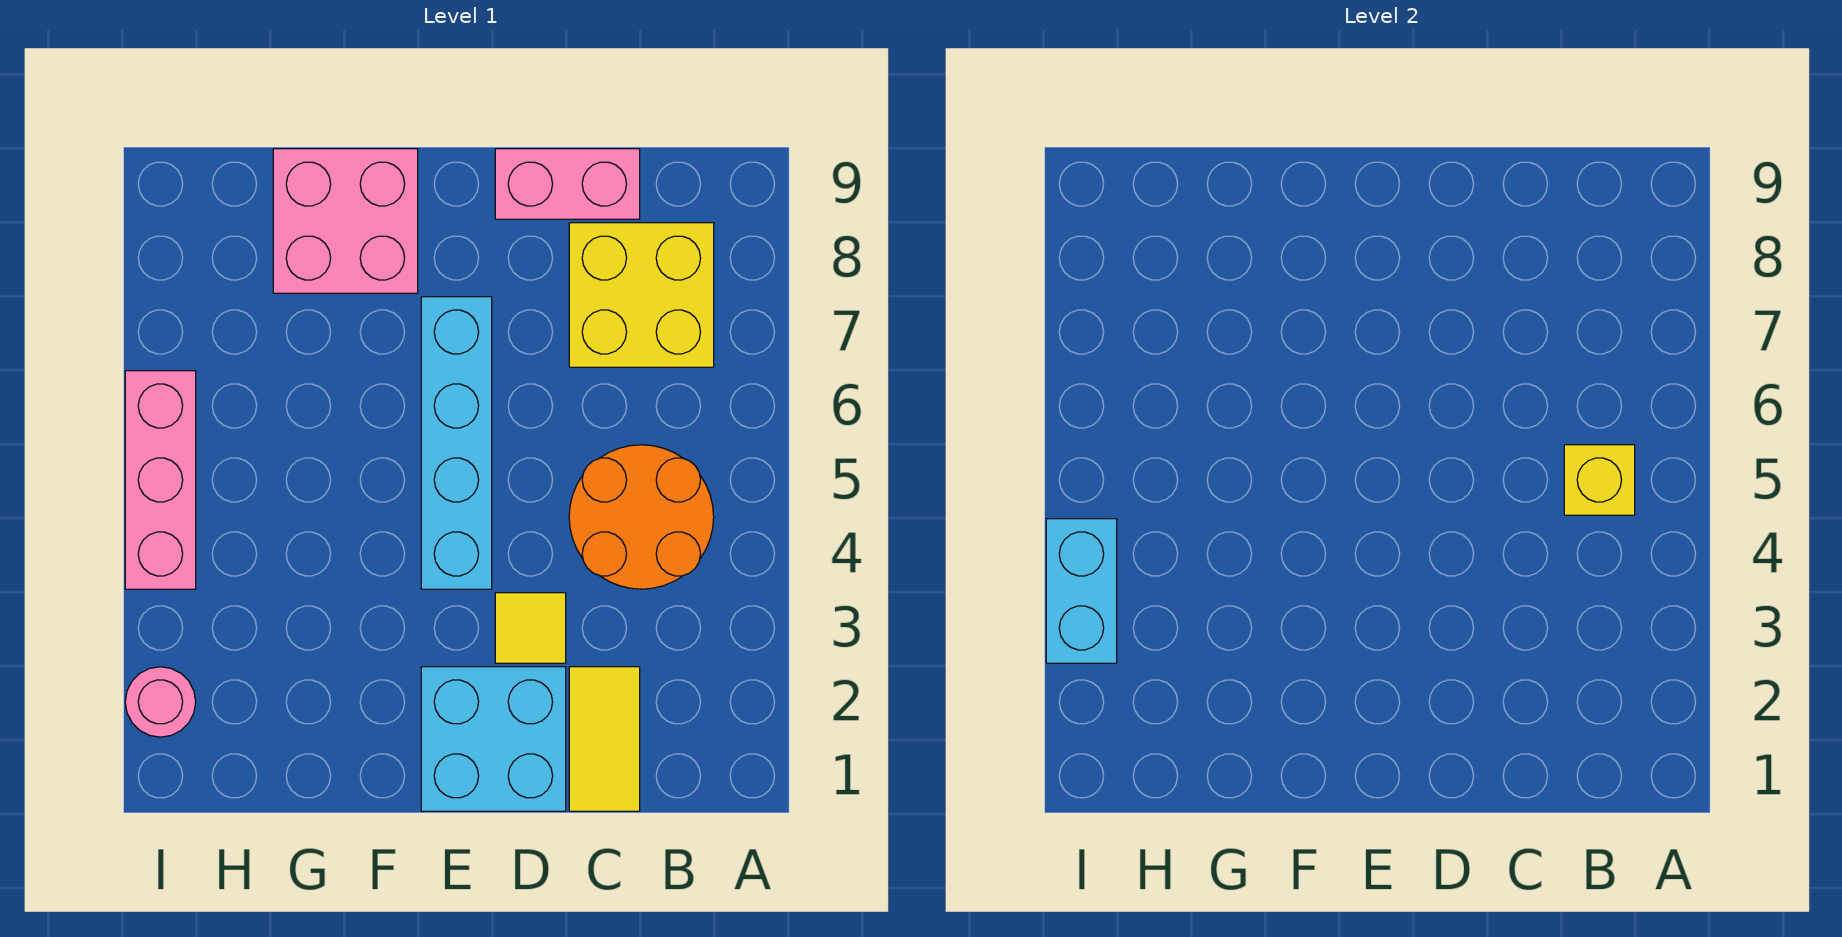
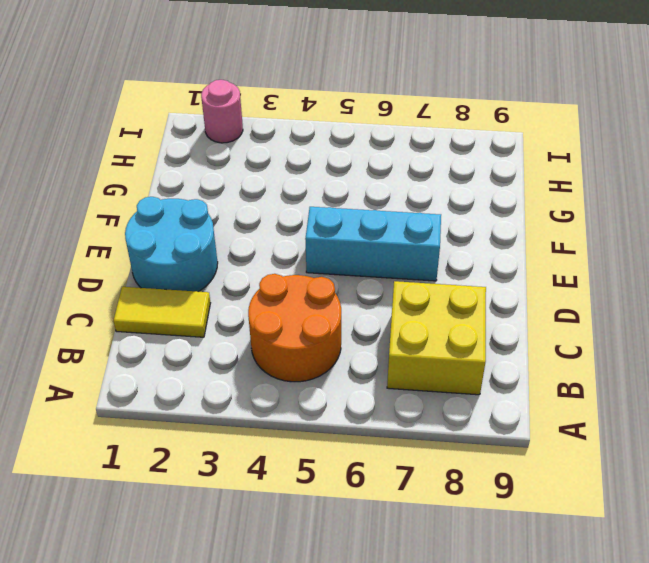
cyan 2x2 round brick [125,197,218,292] -> cyan 2x2 brick [421,667,566,811]
cyan 1x3 brick [305,207,441,281] -> cyan 1x4 brick [421,297,492,589]
none -> pink 1x2 brick [495,149,640,219]
none -> yellow 1x1 tile [495,593,566,663]
none -> pink 2x2 brick [273,149,418,293]

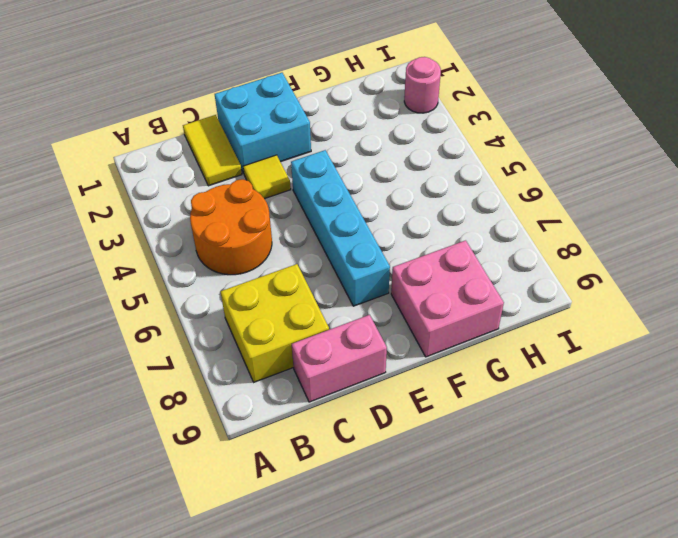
none -> pink 1x3 brick [125,371,196,589]
none -> yellow 1x1 brick [1564,445,1635,515]
none -> cyan 1x2 brick [1046,519,1117,663]

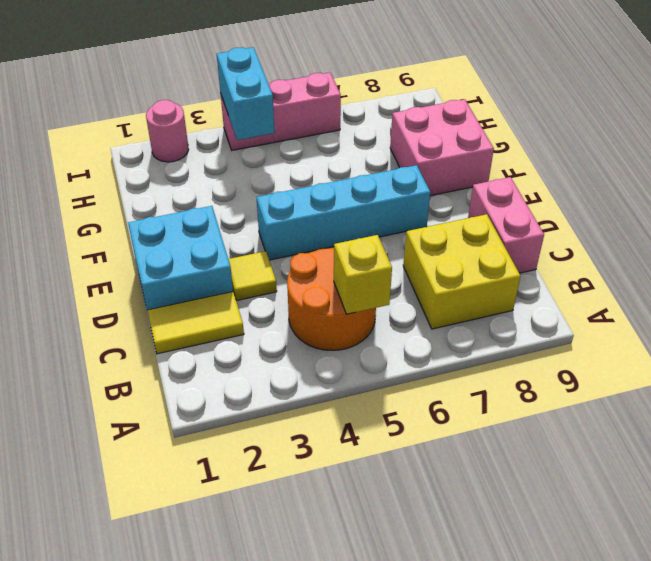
cyan 1x2 brick [217,47,275,140] -> cyan 1x2 brick turned to [1046,519,1117,663]

